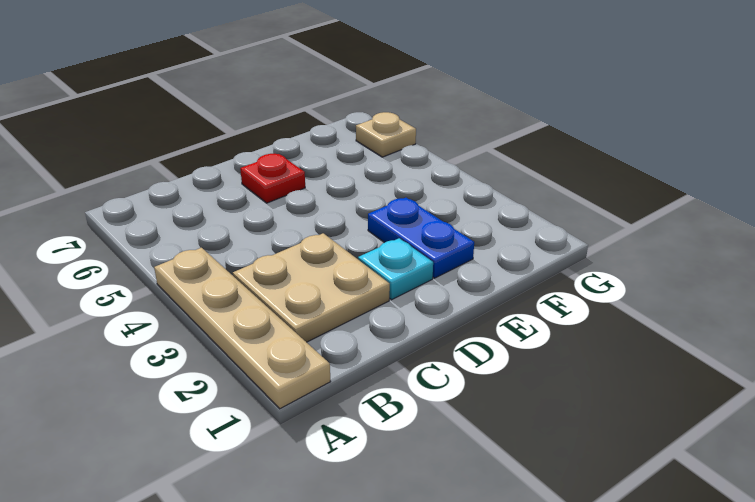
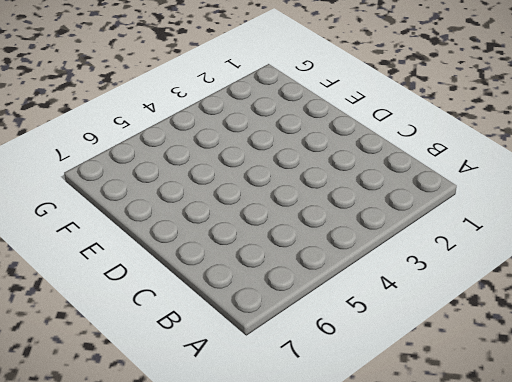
none -> tan 1x4 plate [154,248,330,409]
none -> tan 2x2 plate [233,233,390,342]

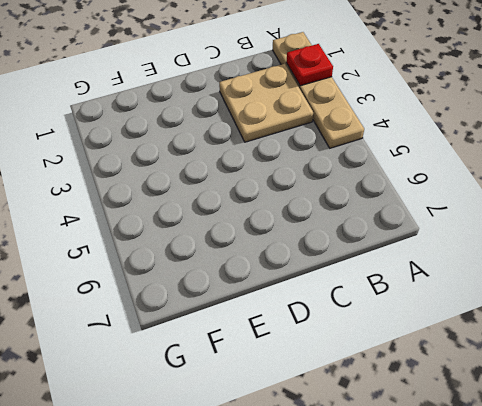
red 1x1 plate [286,44,333,86] -> red 1x1 plate moved to [240,154,305,203]
none -> cyan 1x1 plate [358,238,433,300]
none -> blue 1x2 plate [368,198,474,278]

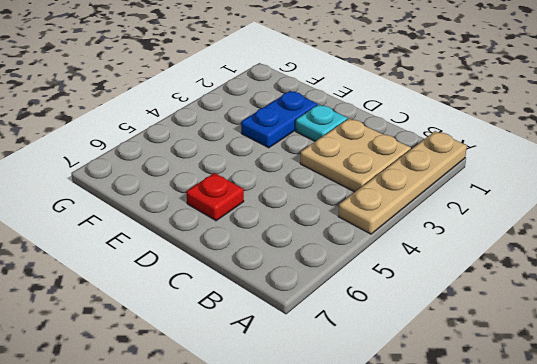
none -> tan 1x1 plate [356,112,416,157]

